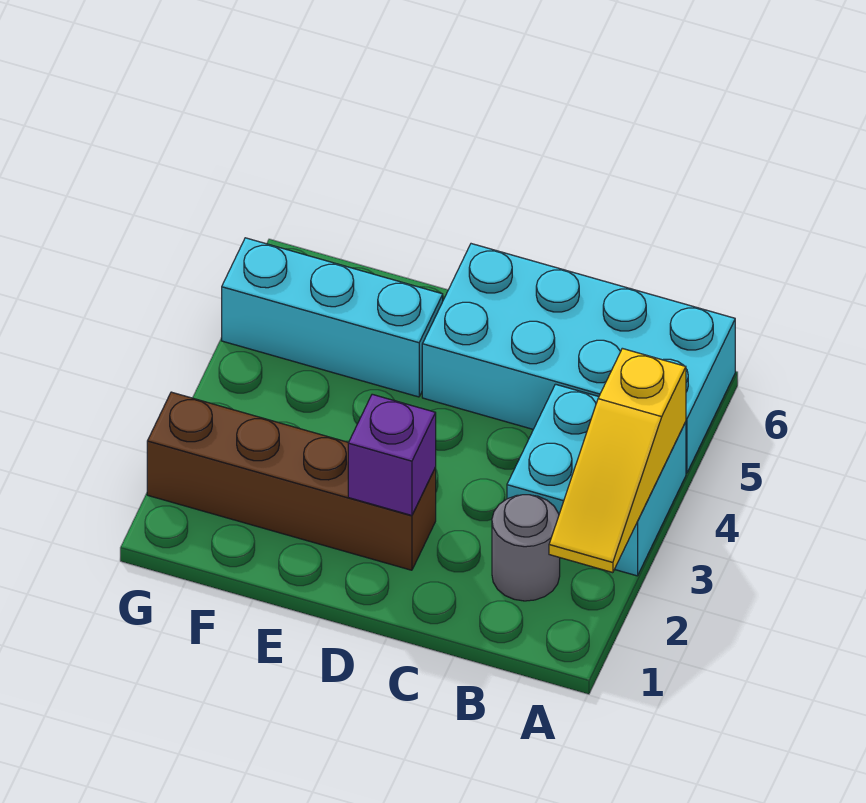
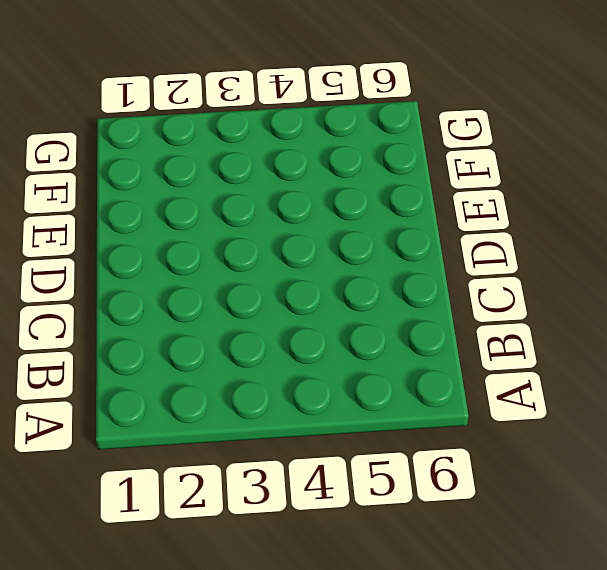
none -> cyan 2x2 brick [507,384,686,576]
none -> cyan 2x4 brick [422,244,735,473]

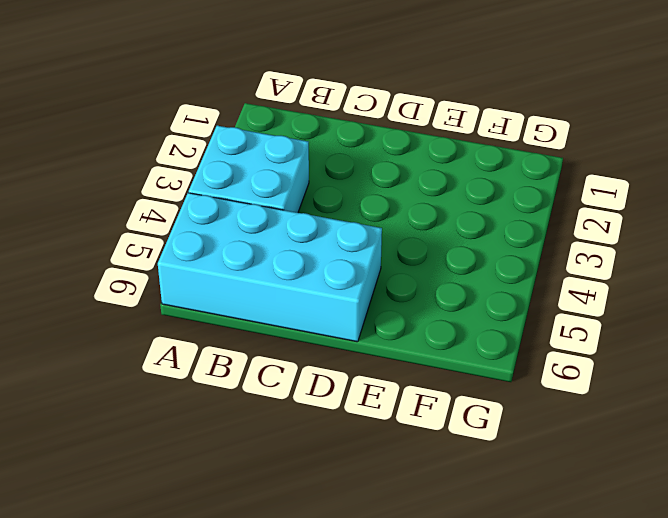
none -> grey 1x1 round brick [492,495,560,601]
none -> brown 1x4 brick [147,392,436,570]

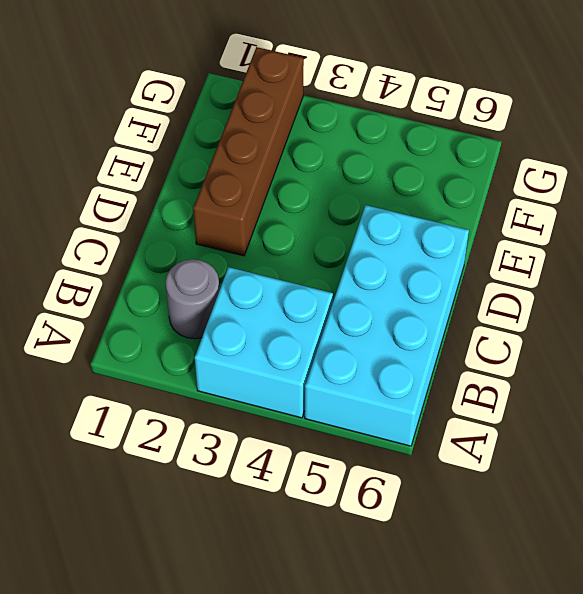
none -> cyan 1x3 brick [222,238,443,397]
none -> yellow 1x3 slope [549,348,686,573]

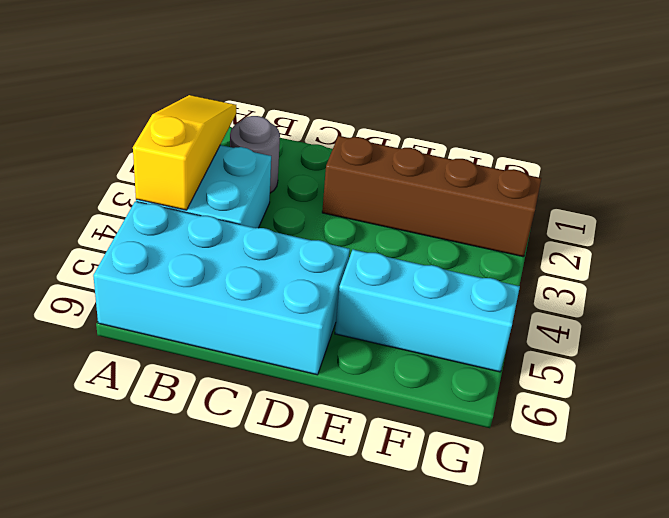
none -> purple 1x1 brick [348,394,436,515]

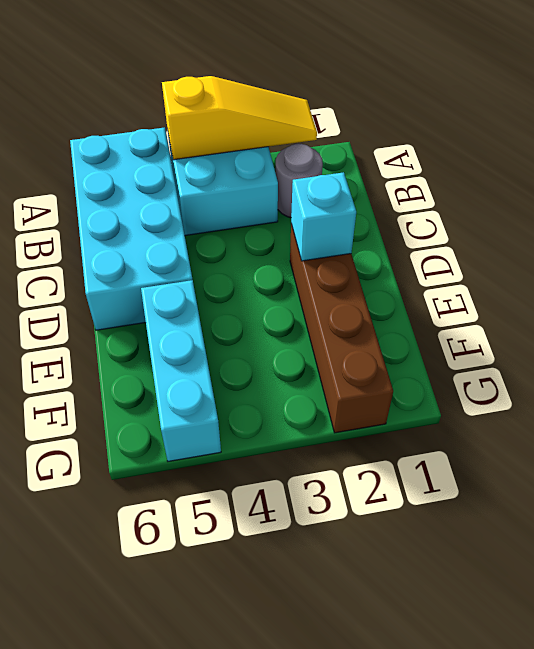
cyan 1x1 brick [291,172,356,261] -> purple 1x1 brick [348,394,436,515]

